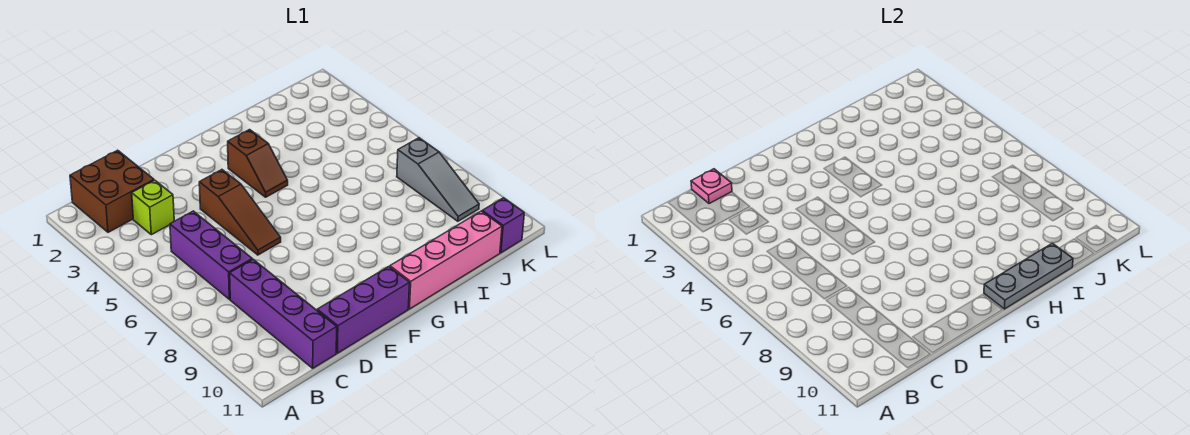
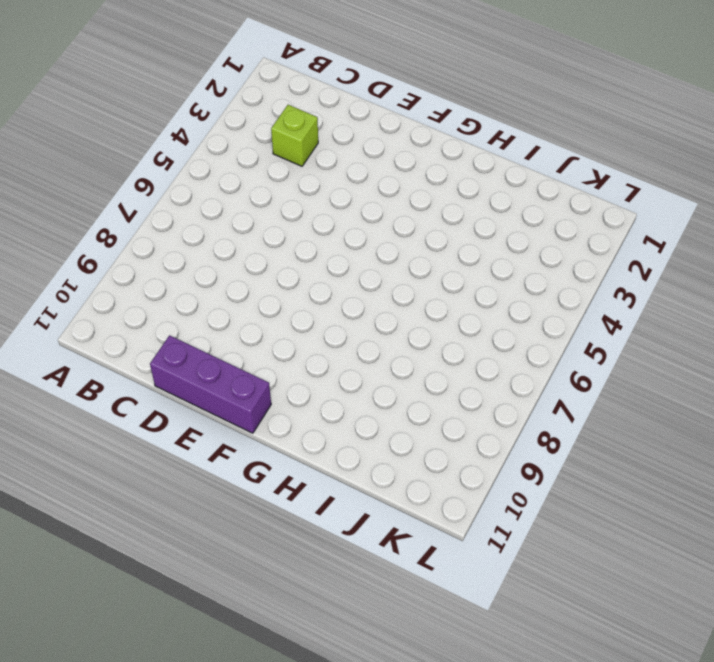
none -> brown 2x2 brick [70,150,154,232]
none -> purple 1x3 brick [170,211,252,299]
none -> purple 1x4 brick [230,259,337,368]

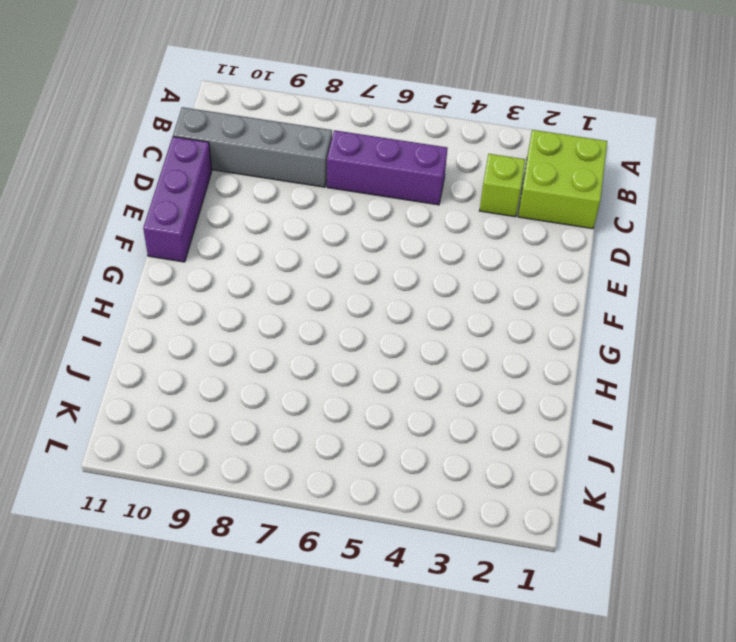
lime 2x2 brick [518,130,607,229] -> brown 2x2 brick [70,150,154,232]
grey 1x4 brick [173,107,332,187] -> purple 1x4 brick [230,259,337,368]
none -> brown 1x3 slope [199,170,281,255]
none -> brown 1x2 slope [228,130,288,197]
none -> pink 1x4 brick [390,211,502,309]

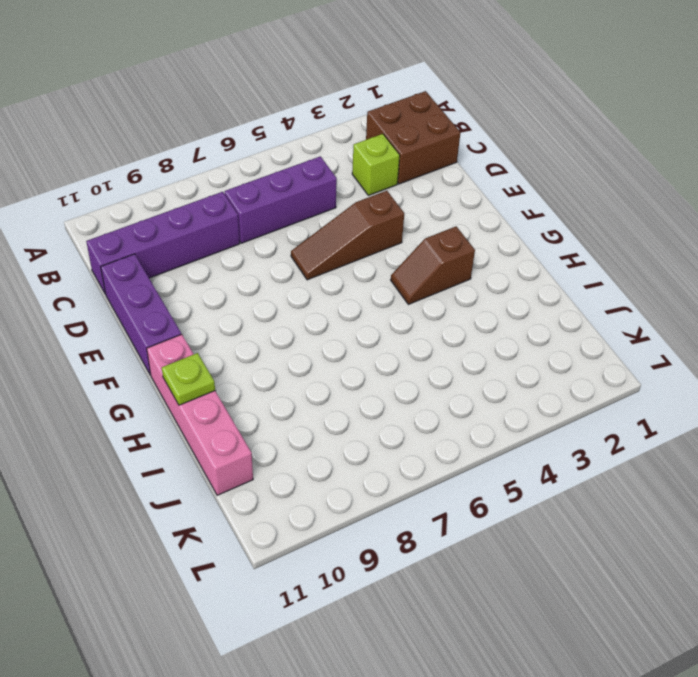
lime 1x1 plate [162,353,215,405] -> grey 1x3 plate [984,243,1073,309]
none -> grey 1x3 slope [397,138,479,221]
none -> purple 1x1 brick [482,198,524,253]
none -> pink 1x1 plate [691,169,732,204]

